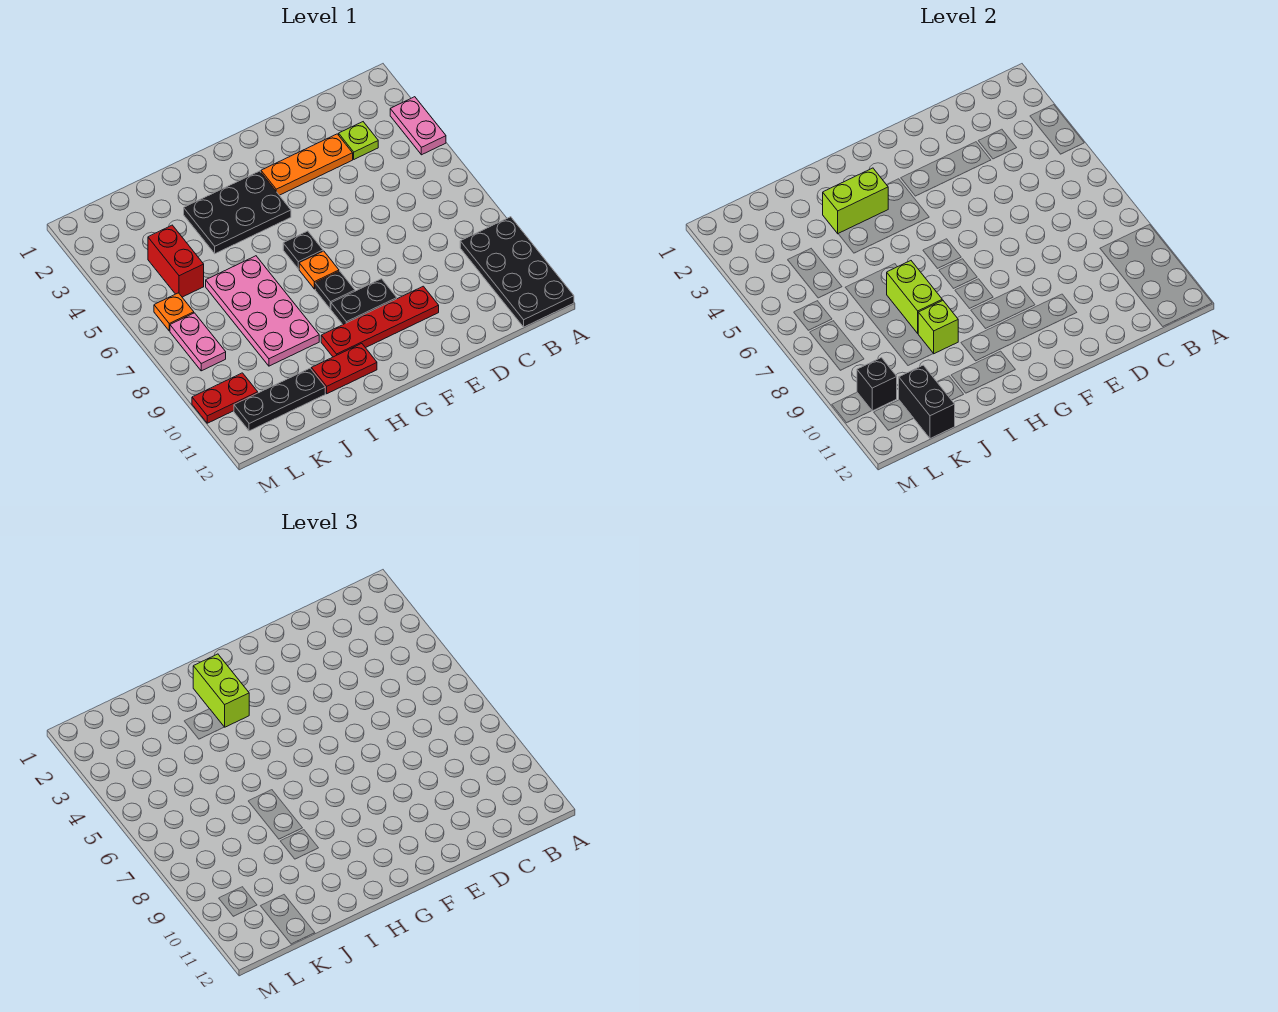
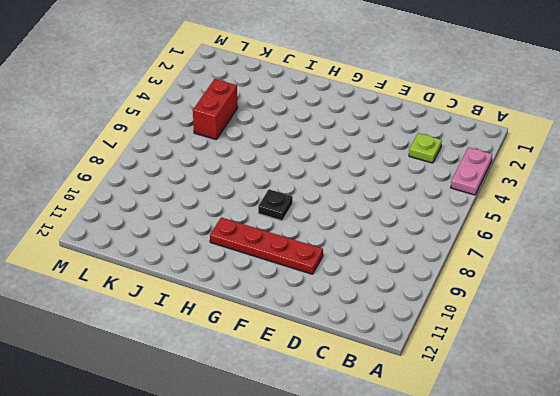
none -> black 2x4 plate [460,217,574,327]
none -> orange 1x3 plate [261,134,353,195]
none -> black 1x2 plate [331,279,397,324]

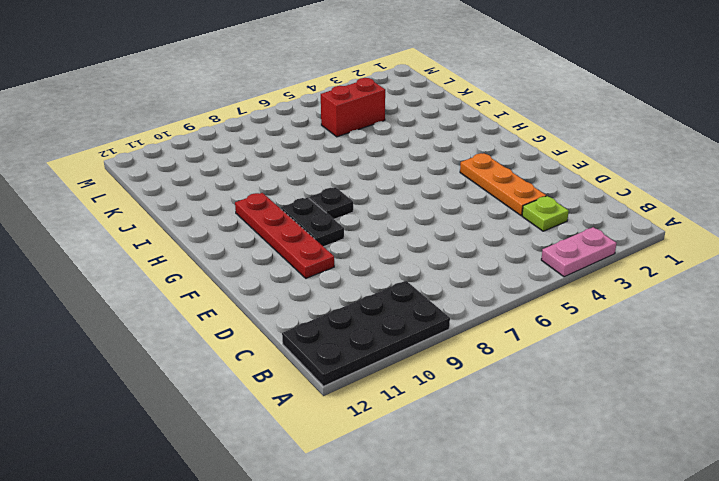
none -> black 2x3 plate [184,171,291,254]
none -> black 1x1 plate [283,231,323,269]
none -> orange 1x1 plate [299,251,339,289]

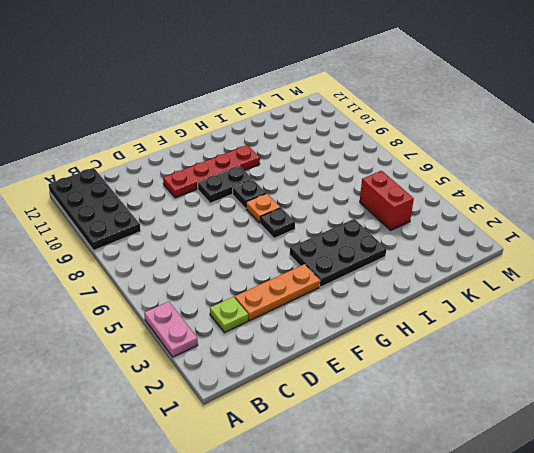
none -> red 1x2 plate [311,344,377,394]
none -> pink 2x4 plate [206,256,319,366]
none -> black 1x3 plate [234,368,325,431]

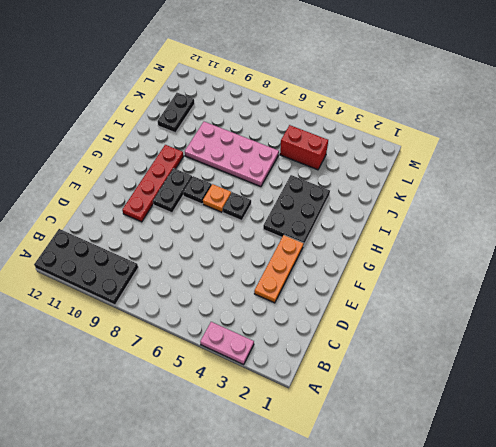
black 1x2 plate [157,93,195,133] -> black 1x3 plate [234,368,325,431]
none -> lime 1x1 plate [339,122,378,159]
none -> red 1x2 plate [311,344,377,394]
none -> orange 1x1 plate [154,293,194,331]

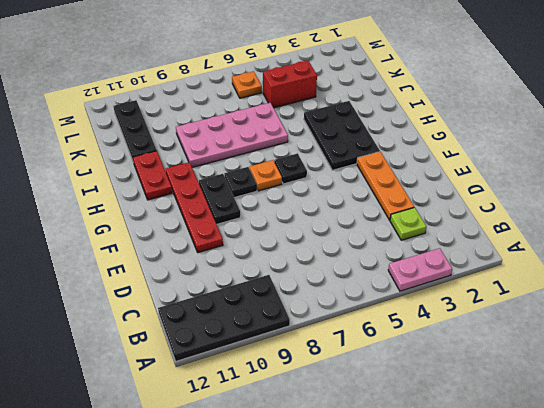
none -> pink 1x2 plate [170,313,226,371]
none -> red 1x2 plate [192,373,258,423]
none -> lime 1x2 brick [823,168,888,234]

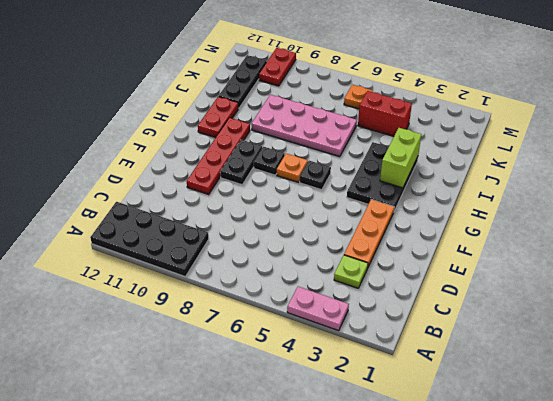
none -> pink 1x2 plate [170,313,226,371]
none -> lime 1x2 brick [887,261,942,333]
none -> lime 1x1 brick [918,300,958,354]

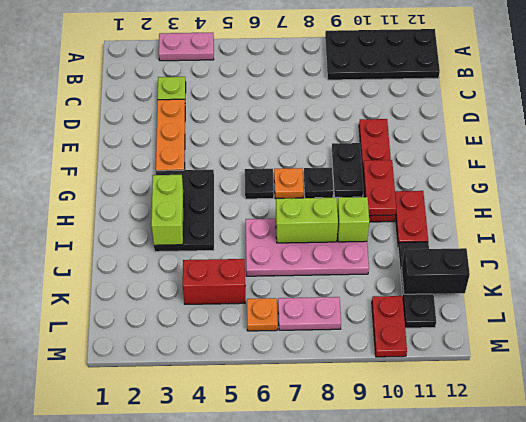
red 1x2 plate [363,160,396,216] -> none
none -> black 1x1 brick [857,358,897,411]
none -> lime 1x2 brick [193,654,249,727]

